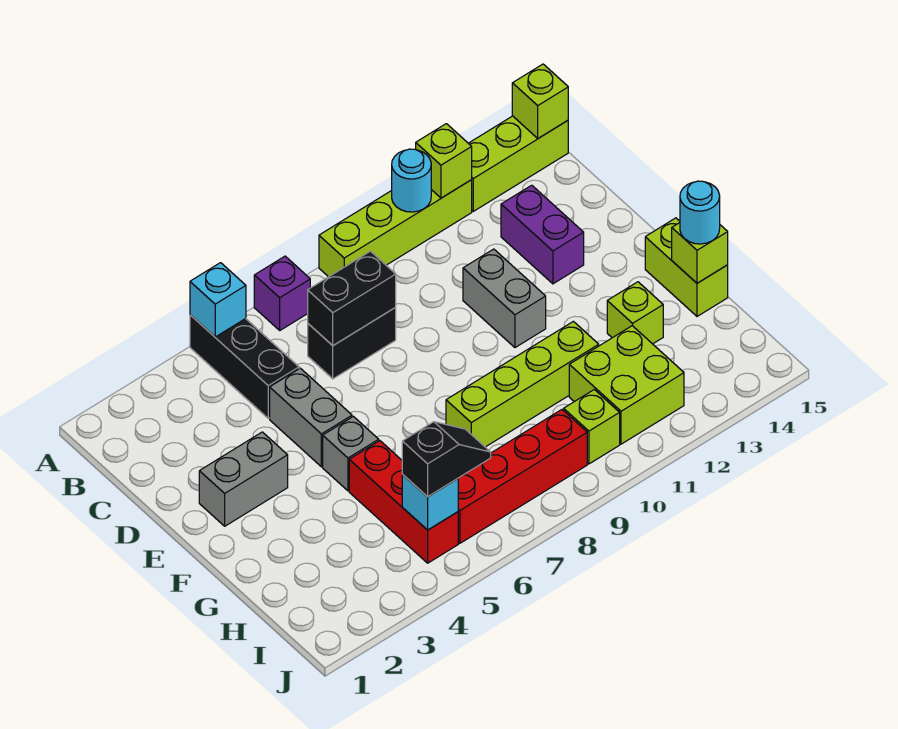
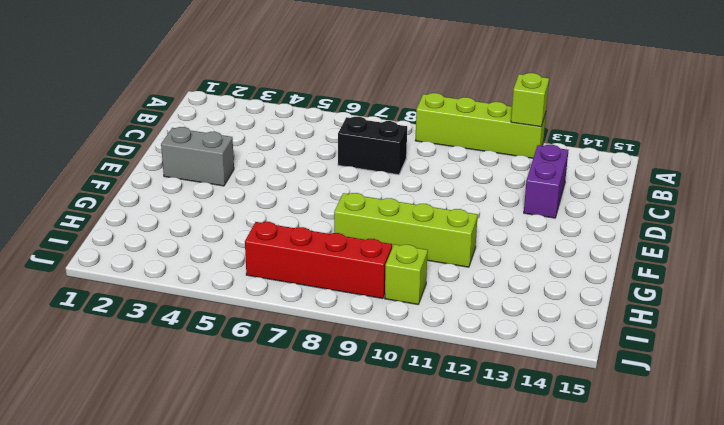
none -> black 1x3 brick [190,315,299,418]
none -> purple 1x1 brick [254,256,310,330]
none -> lime 1x3 brick [468,116,568,211]

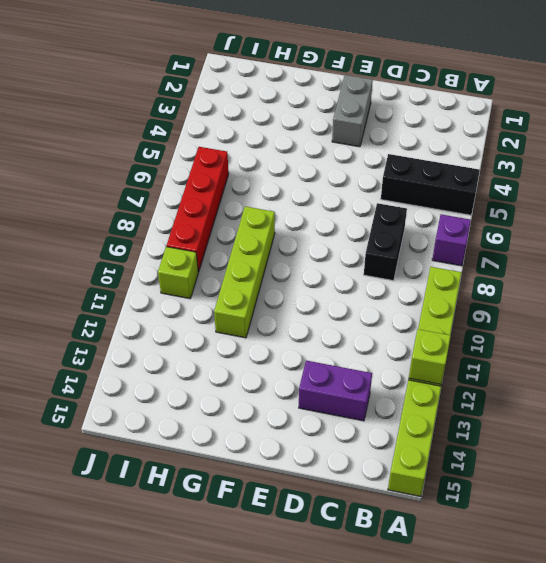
none -> grey 1x2 brick [270,368,352,467]
none -> grey 1x2 brick [463,249,546,348]
none -> grey 1x1 brick [323,416,379,491]

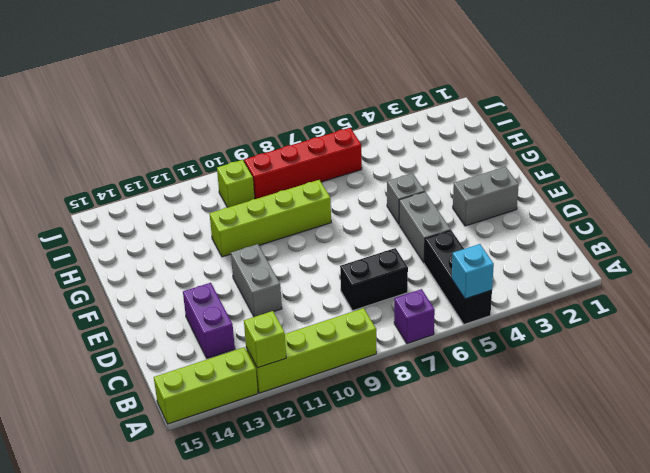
none -> lime 1x2 brick [645,218,728,316]
none -> red 1x3 brick [349,441,458,563]
none -> lime 1x1 brick [607,282,663,344]

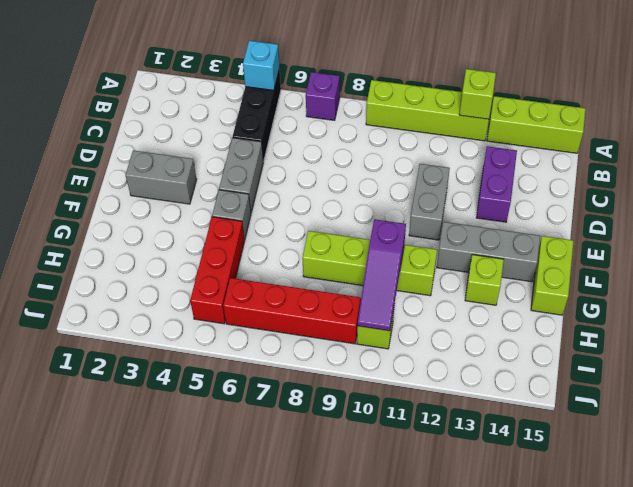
grey 1x3 brick [437,222,540,282] -> none
purple 1x3 slope [358,219,406,331] -> none
none -> black 1x2 brick [308,308,396,379]
none -> lime 2x2 brick [569,326,684,444]
none -> cyan 1x1 round brick [392,149,431,212]

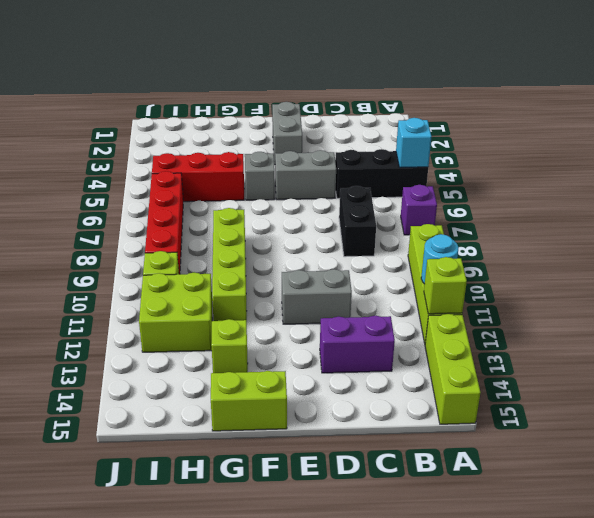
none -> lime 1x1 brick [512,64,568,138]
none -> black 1x2 brick [308,251,396,345]
none -> lime 1x1 brick [672,223,728,283]

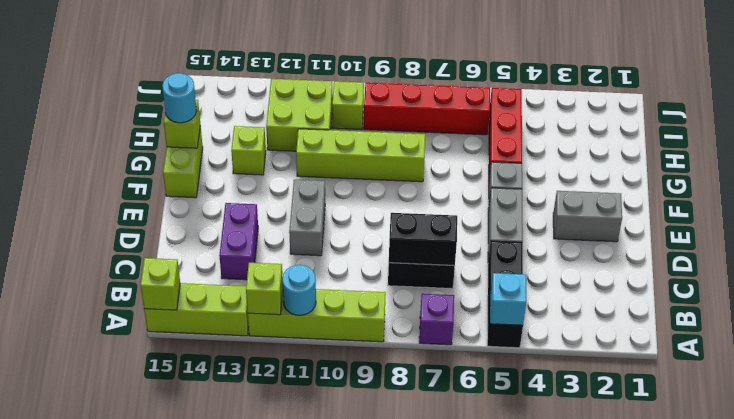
none -> cyan 1x1 brick [402,475,458,530]
none -> black 1x2 slope [402,422,491,497]

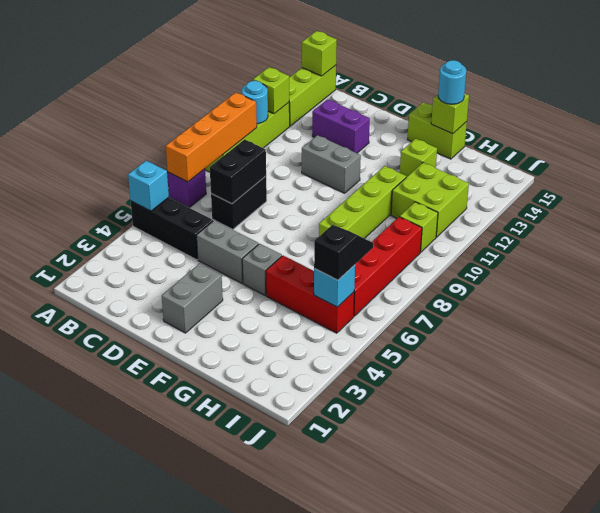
orange 1x4 brick [166,93,257,182] -> none

